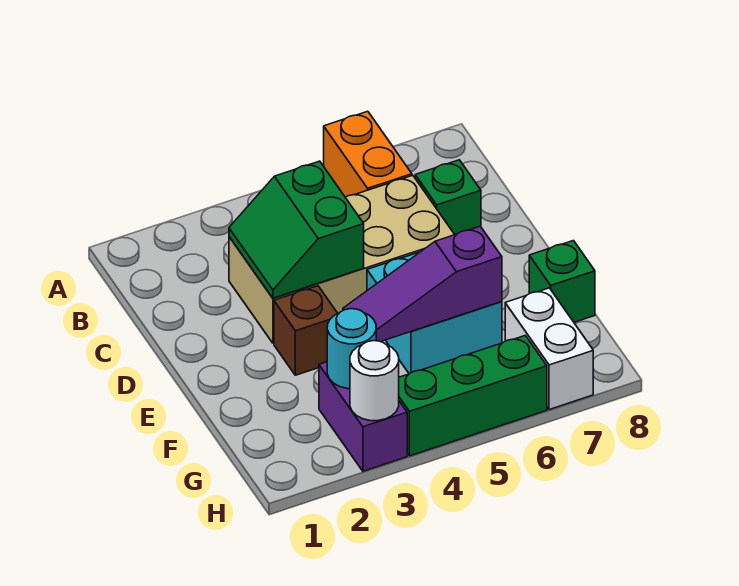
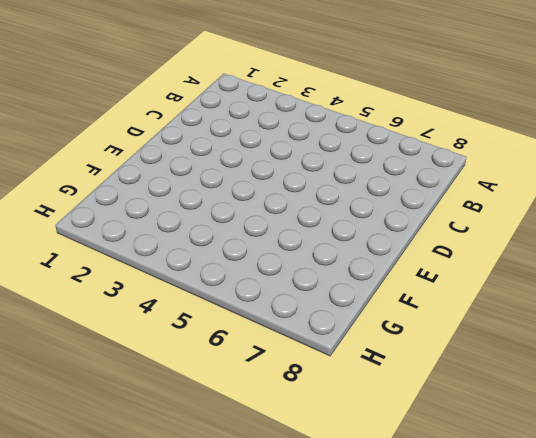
none -> orange 1x2 brick [324,111,412,197]
none -> tan 2x4 brick [229,175,455,343]
none -> green 1x1 brick [415,160,481,235]

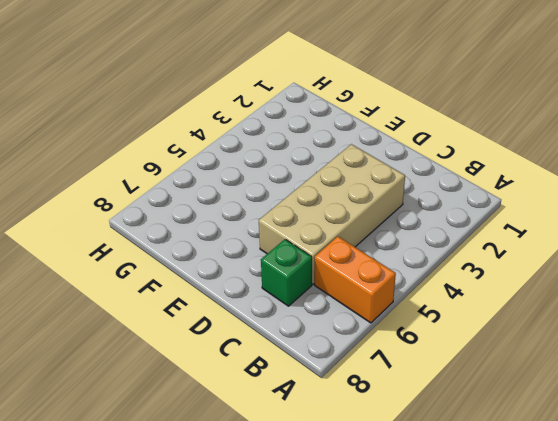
none -> brown 1x1 brick [274,286,338,375]
none -> cyan 2x2 brick [367,252,502,374]
none -> green 1x1 brick [529,241,595,322]

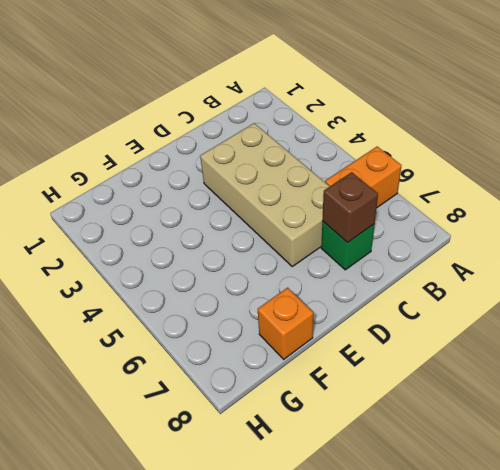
brown 1x1 brick [322,172,378,243] -> brown 1x1 brick moved to [274,286,338,375]
orange 1x1 brick [258,288,313,359] -> green 1x1 brick [529,241,595,322]
none -> cyan 2x2 brick [367,252,502,374]
none -> purple 1x2 brick [319,362,407,471]
none -> white 1x2 brick [505,288,593,410]

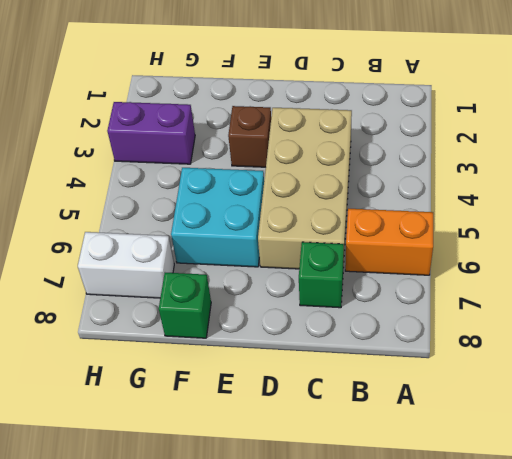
none -> green 1x3 brick [399,336,547,456]
none -> green 2x2 slope [229,161,364,298]
none -> purple 1x3 slope [343,226,502,342]

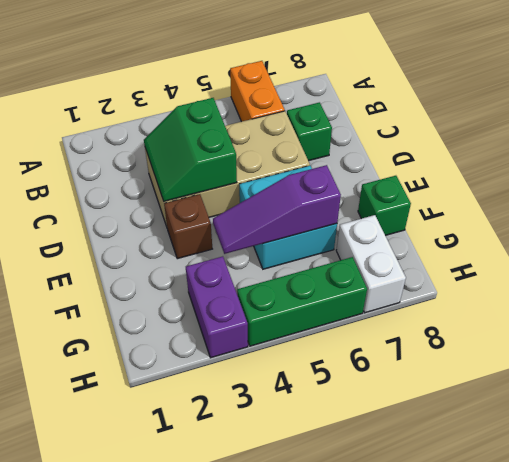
none -> cyan 1x1 round brick [327,309,376,389]
none -> white 1x1 round brick [350,341,399,421]

